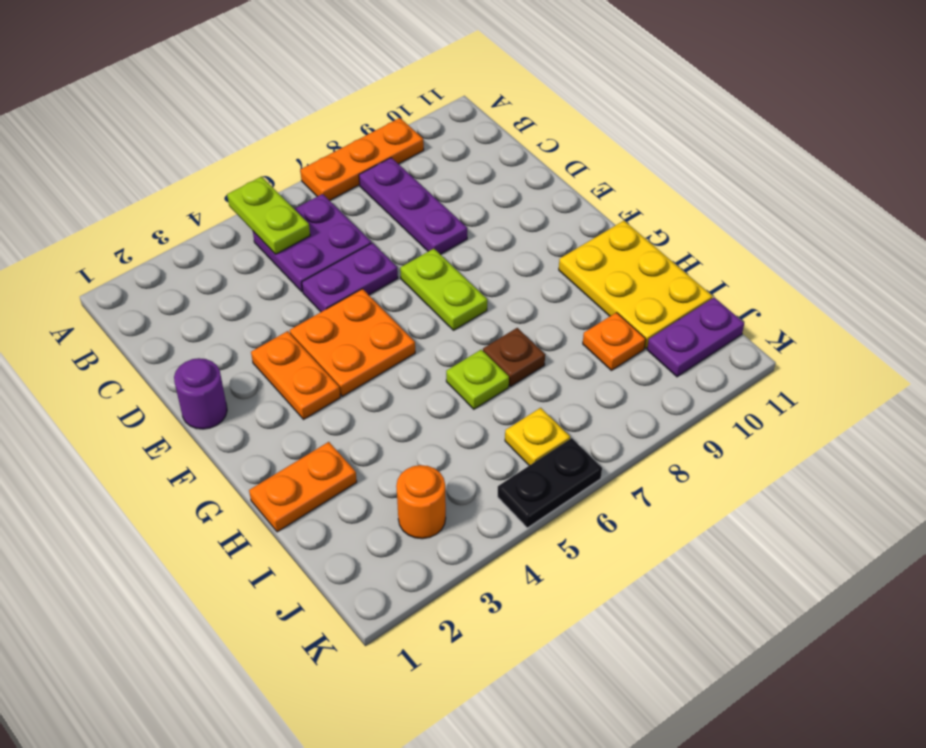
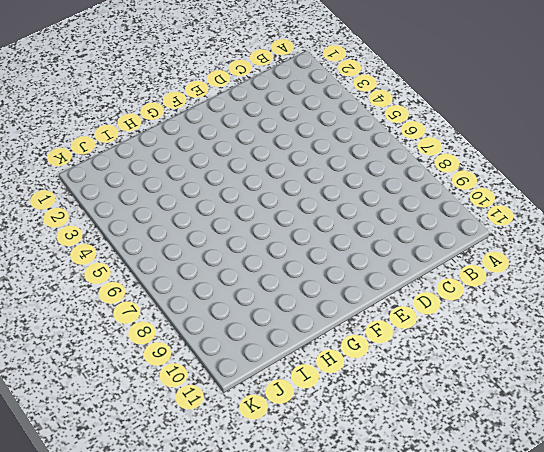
none -> orange 1x3 plate [300,118,424,201]
none -> purple 2x2 plate [253,194,371,292]
none -> purple 1x3 plate [359,158,467,254]

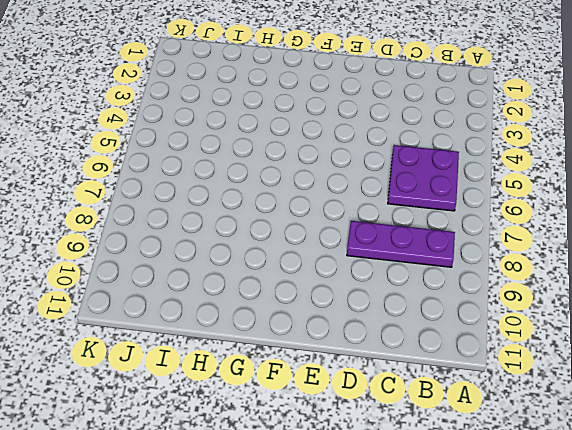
none -> orange 1x3 plate [300,118,424,201]
none -> purple 1x2 plate [302,243,398,312]
none -> purple 1x1 round brick [174,358,227,429]

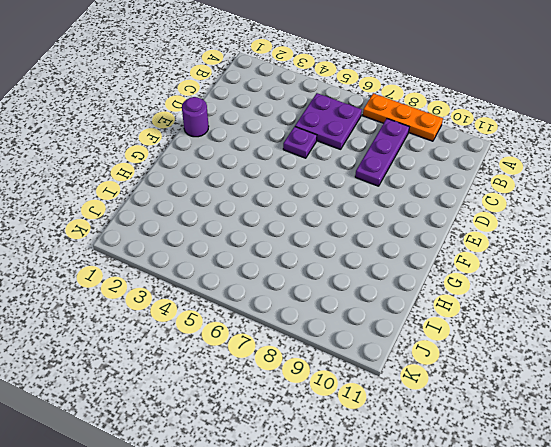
purple 1x1 plate [283,127,317,158] -> purple 1x2 plate [302,243,398,312]
none -> orange 1x2 plate [251,331,340,419]
none -> orange 2x2 plate [290,289,415,396]
none -> lime 1x2 plate [400,249,487,330]

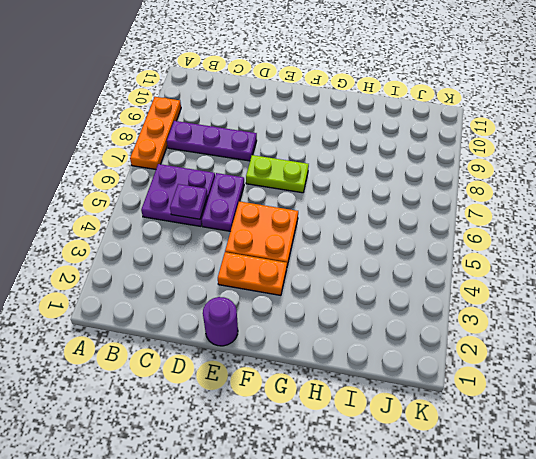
purple 1x1 plate [170,184,207,219] -> none
none -> yellow 2x3 plate [559,221,713,348]
none -> orange 1x2 plate [249,442,357,532]
none -> lime 1x1 plate [446,350,509,409]

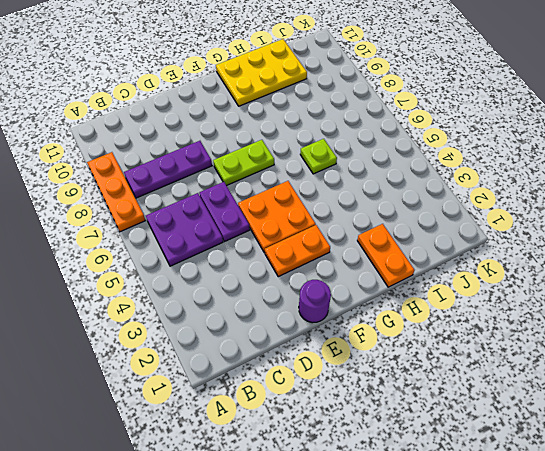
none -> brown 1x1 plate [483,328,545,387]
none -> orange 1x1 plate [583,313,646,370]
none -> orange 1x1 round brick [396,465,446,539]

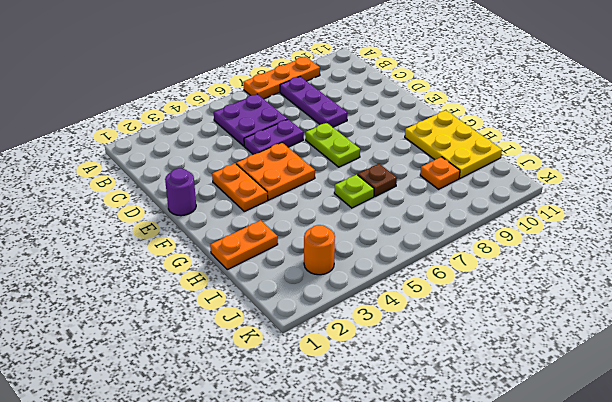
none -> yellow 1x1 plate [505,408,570,465]
none -> purple 1x2 plate [647,297,744,377]
none -> black 1x2 plate [498,438,602,528]

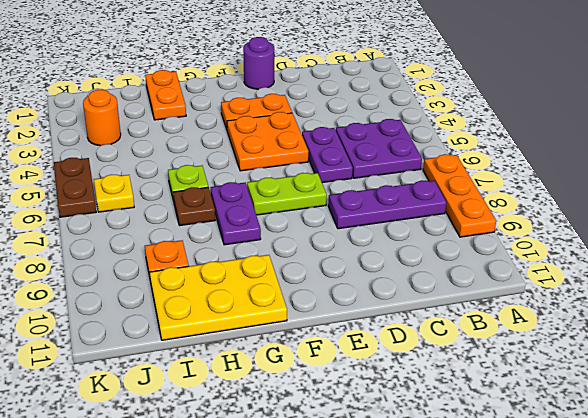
purple 1x2 plate [210,182,261,245] -> purple 1x2 plate moved to [647,297,744,377]
brown 1x2 plate [54,158,96,217] -> black 1x2 plate [498,438,602,528]
none -> lime 1x2 plate [227,177,310,254]

